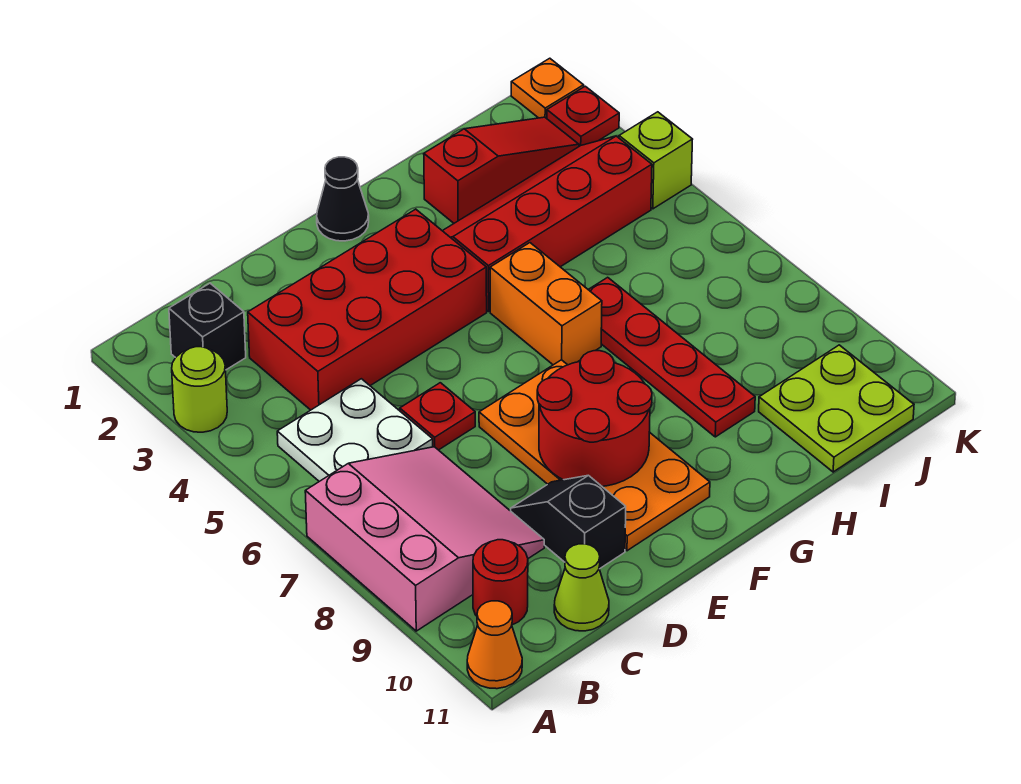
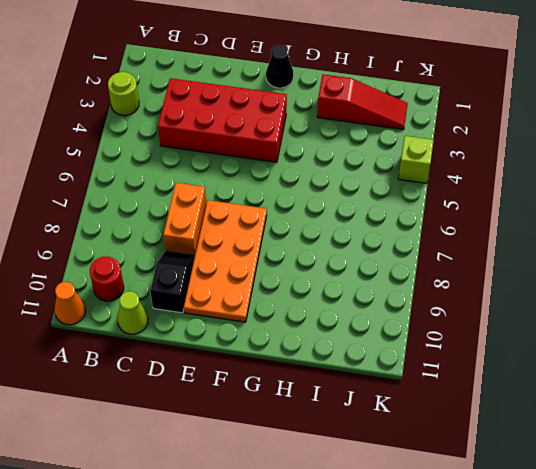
orange 1x2 brick [163,183,206,257] -> orange 1x2 brick moved to [490,243,602,365]
none -> pink 3x3 slope [305,447,544,631]
none -> black 1x1 brick [169,283,246,370]
none -> white 2x2 plate [277,379,433,481]

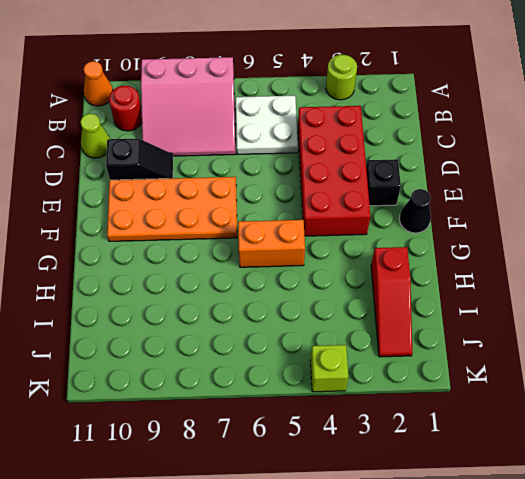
black 1x1 brick [366,159,401,206] -> black 1x1 brick moved to [169,283,246,370]
none -> red 1x1 plate [400,383,475,450]
none -> red 2x4 slope [443,136,652,311]
none -> red 1x4 plate [588,277,755,437]

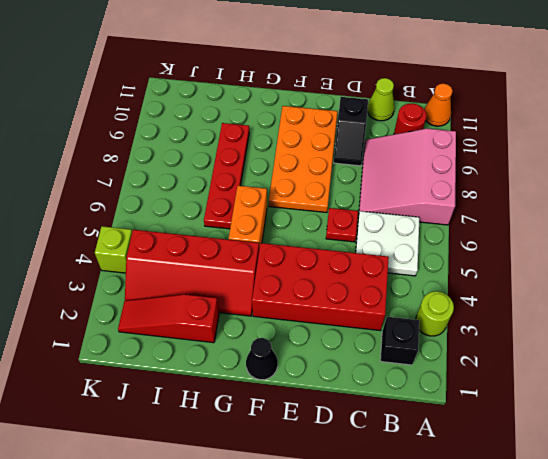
none -> lime 2x2 plate [759,345,914,472]
none -> orange 1x1 plate [511,58,584,118]
none -> red 1x1 plate [547,86,619,146]

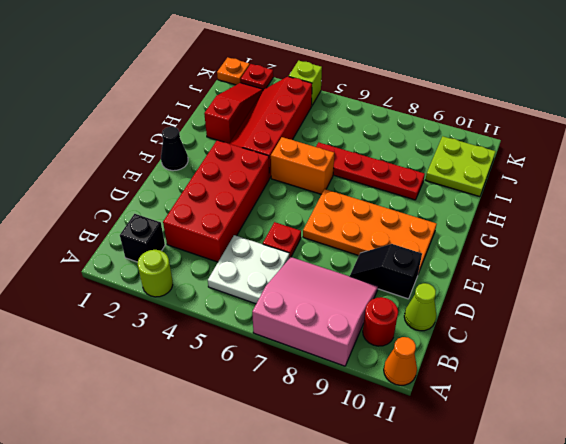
none -> red 2x2 round brick [537,351,652,486]

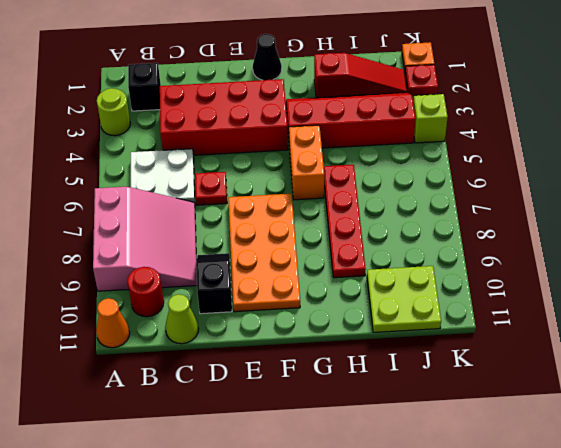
none -> red 2x2 round brick [537,351,652,486]

